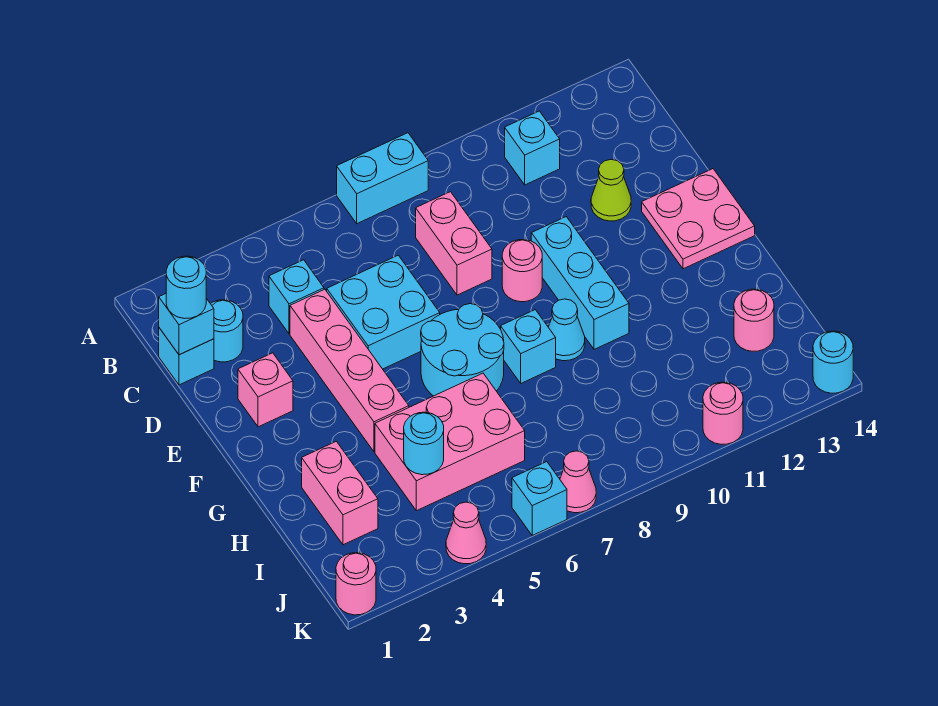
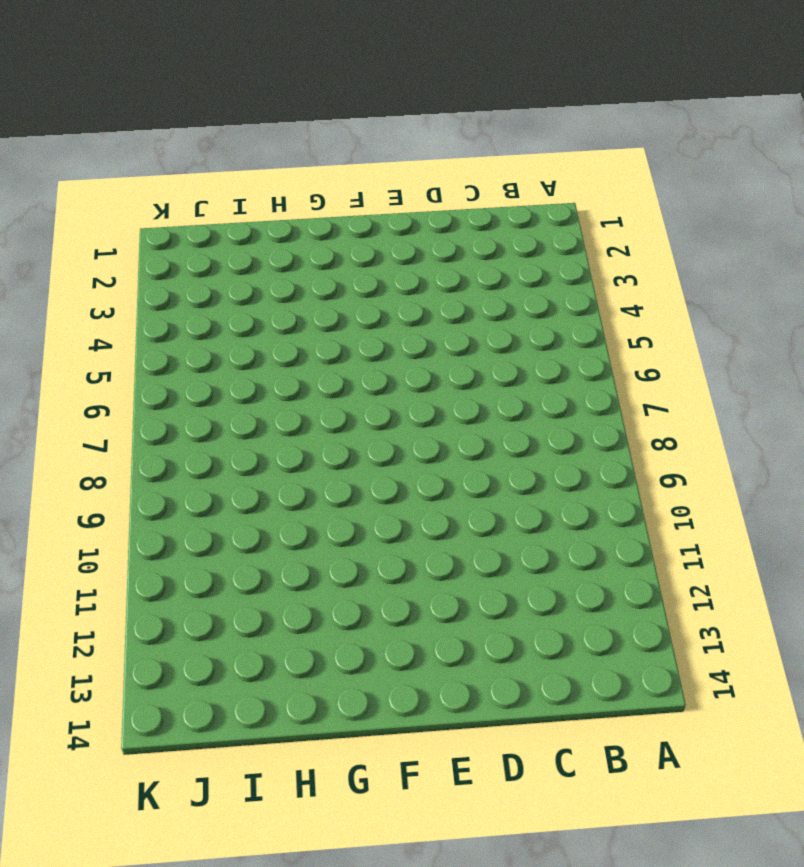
none -> cyan 1x2 brick [337,133,428,224]
none -> cyan 1x1 brick [505,111,560,185]
none -> cyan 1x1 brick [159,328,214,385]

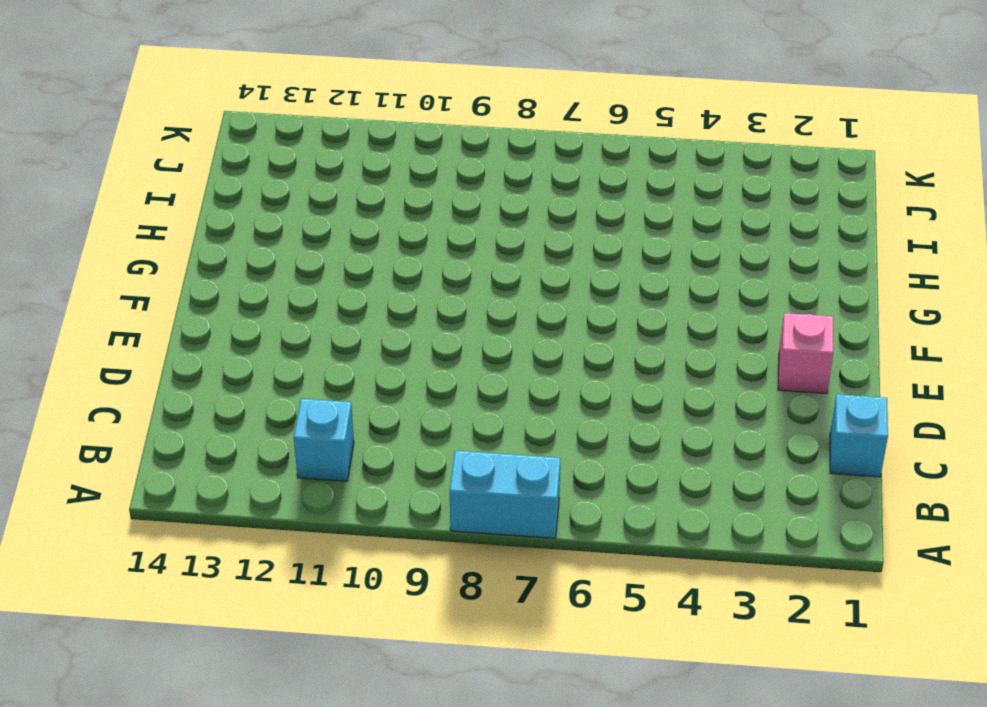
none -> cyan 1x1 round brick [211,300,243,362]
none -> cyan 1x1 brick [269,260,324,334]
none -> pink 1x2 brick [416,192,492,295]

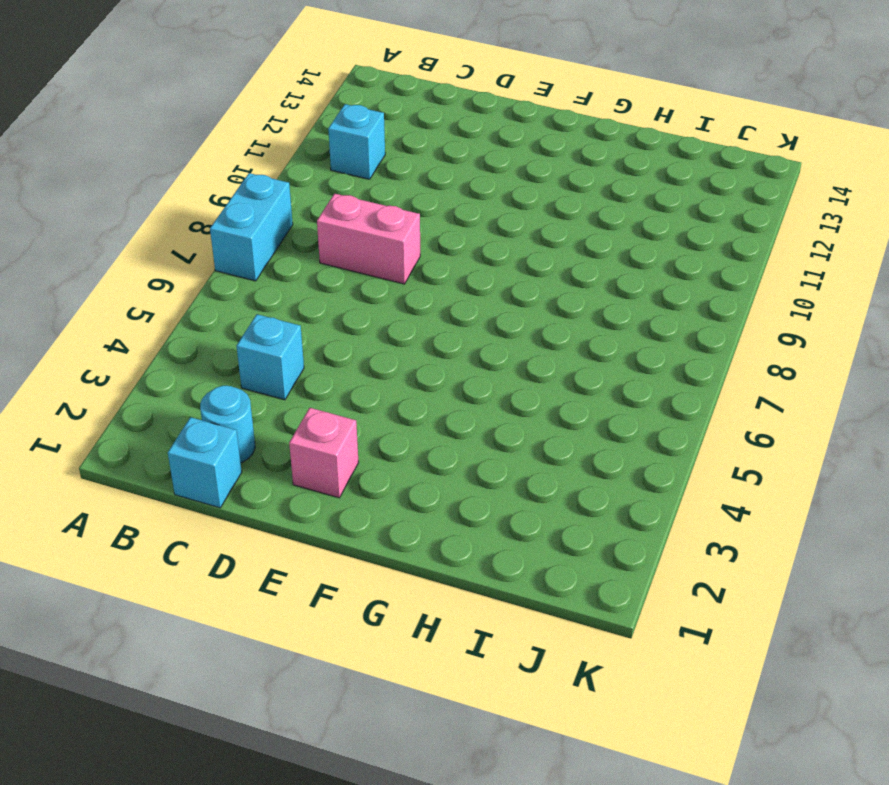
none -> pink 1x4 brick [290,289,409,452]
none -> cyan 2x2 brick [327,255,440,369]
none -> lime 1x1 cone [591,159,631,221]

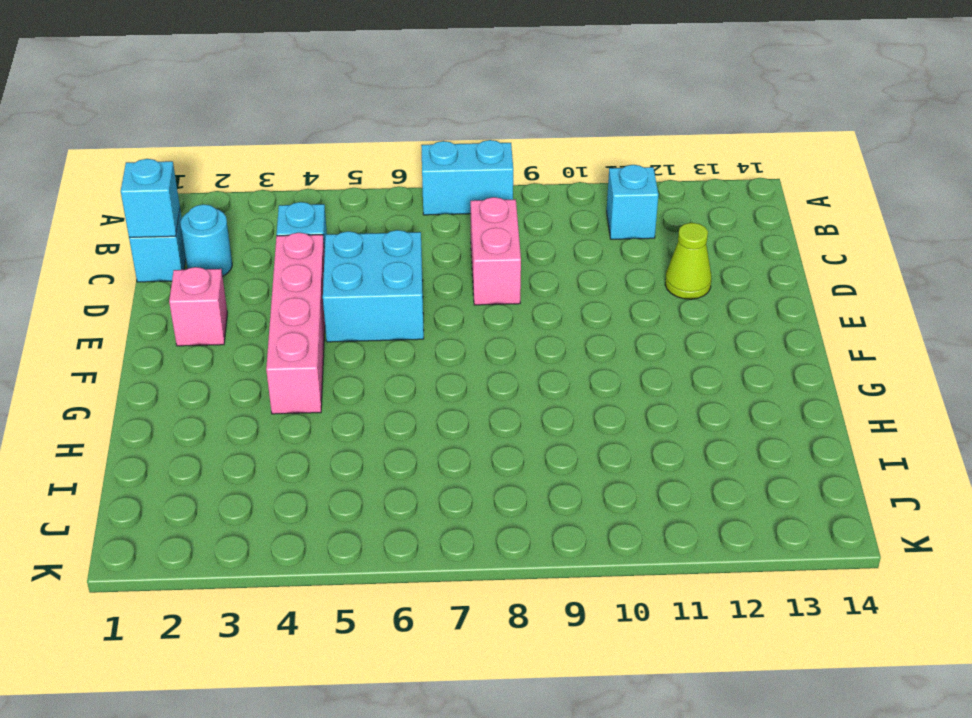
none -> pink 1x1 round brick [502,239,542,302]
none -> cyan 1x3 brick [531,217,629,349]
none -> pink 2x2 plate [642,169,755,269]

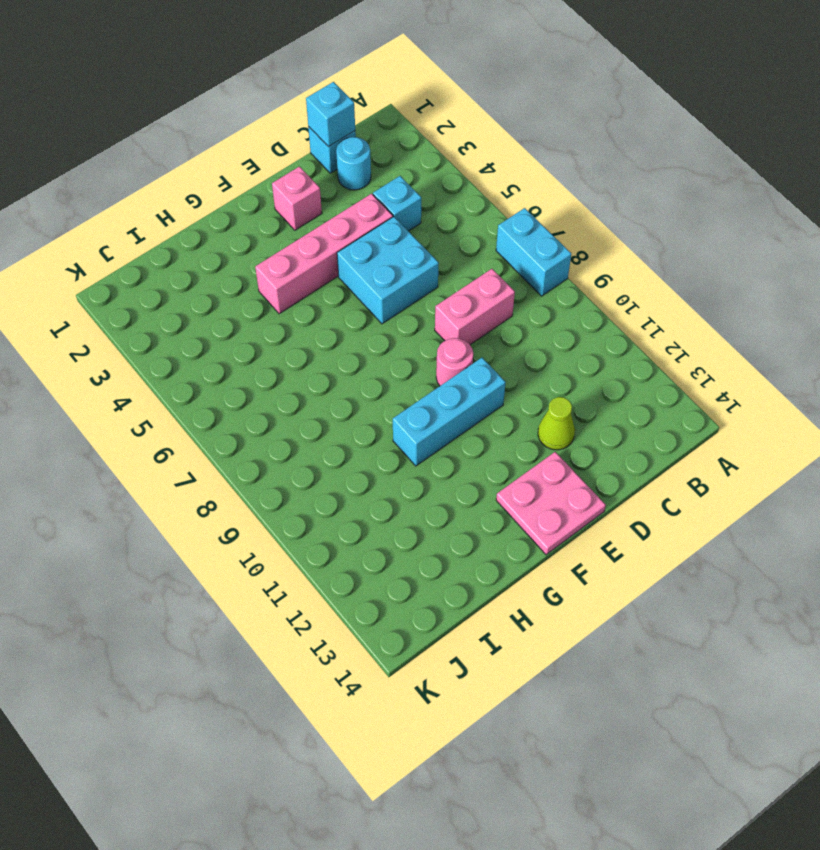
none -> cyan 1x1 brick [505,111,560,185]
none -> cyan 2x2 round brick [421,304,504,396]
none -> cyan 1x1 brick [501,310,556,383]

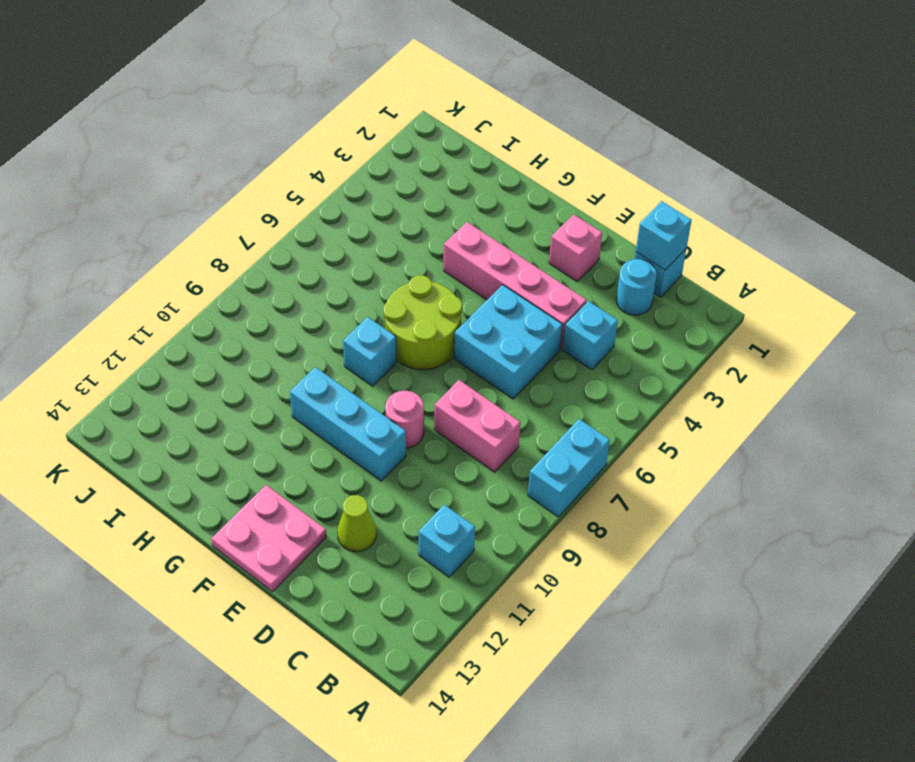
lime 2x2 round brick [383,275,462,369] -> cyan 2x2 round brick [421,304,504,396]
none -> cyan 1x1 cone [548,299,585,361]
none -> pink 1x2 brick [302,441,378,545]
none -> pink 2x3 brick [375,373,525,511]

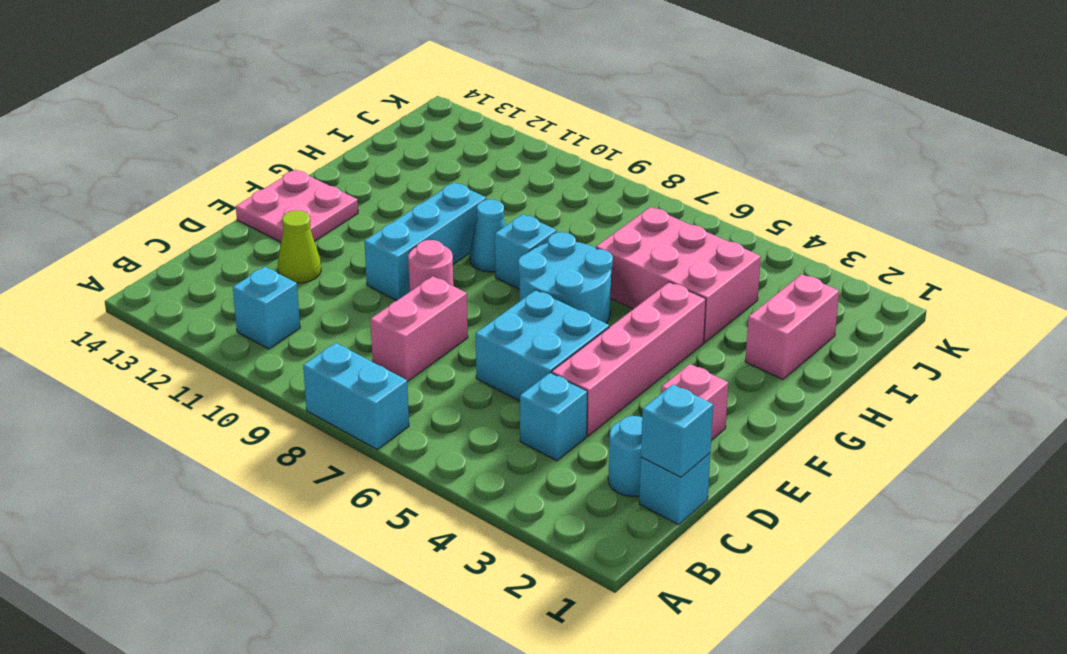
none -> pink 1x1 round brick [734,289,774,351]
none -> pink 1x1 round brick [336,553,376,615]
none -> pink 1x1 cone [446,502,486,564]

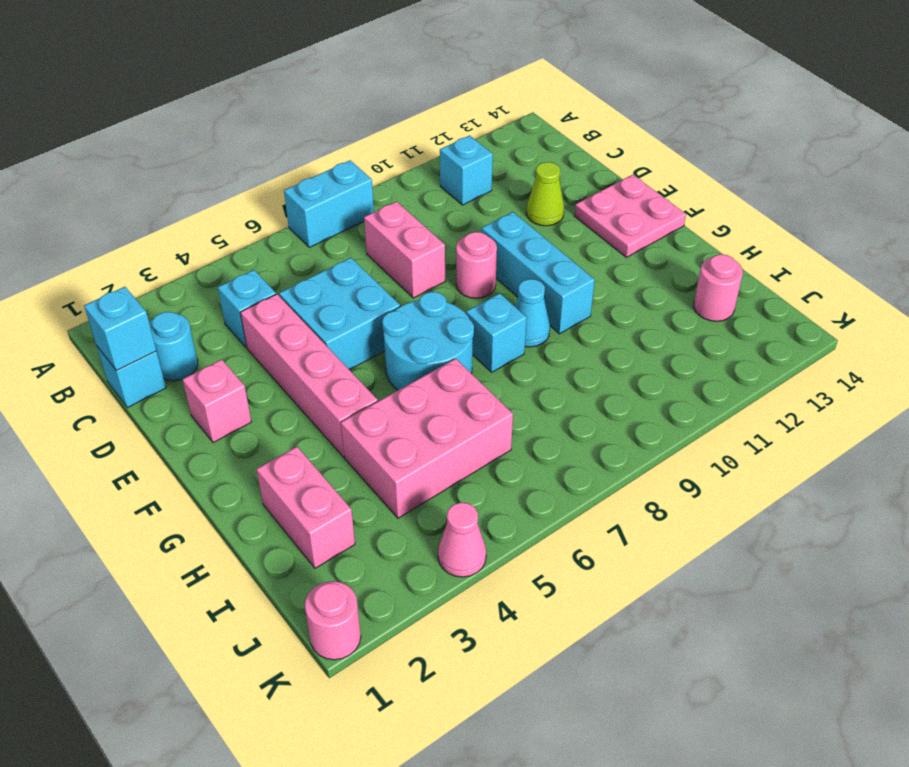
none -> cyan 1x1 brick [512,462,567,535]
none -> pink 1x1 cone [560,451,596,513]
none -> pink 1x1 round brick [703,382,743,444]

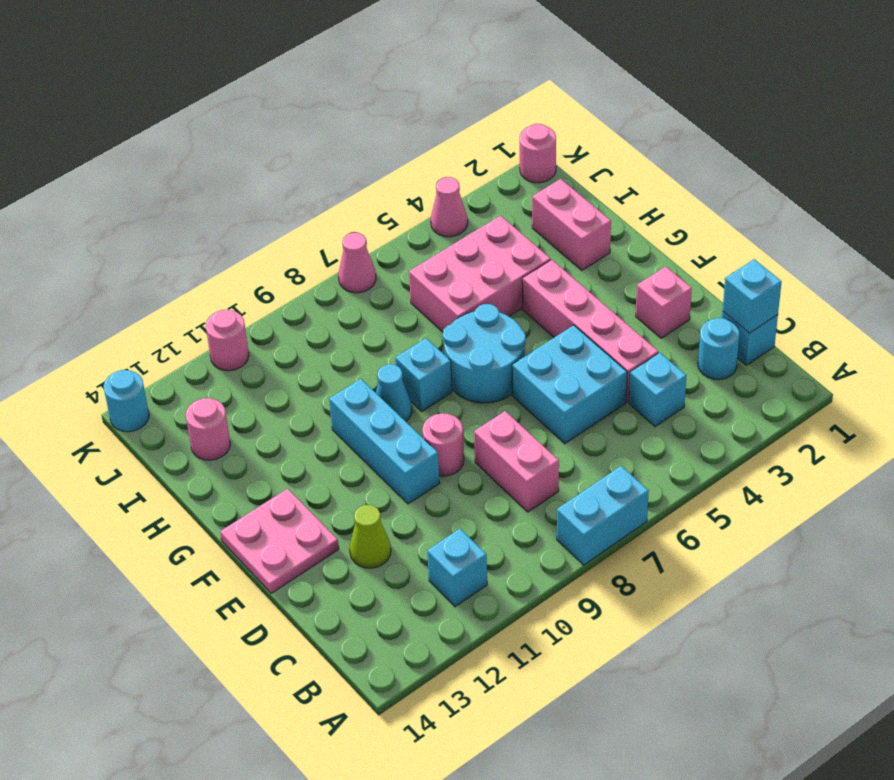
none -> cyan 1x1 brick [512,462,567,535]
none -> cyan 1x1 round brick [404,412,444,475]
none -> cyan 1x1 round brick [166,256,206,319]

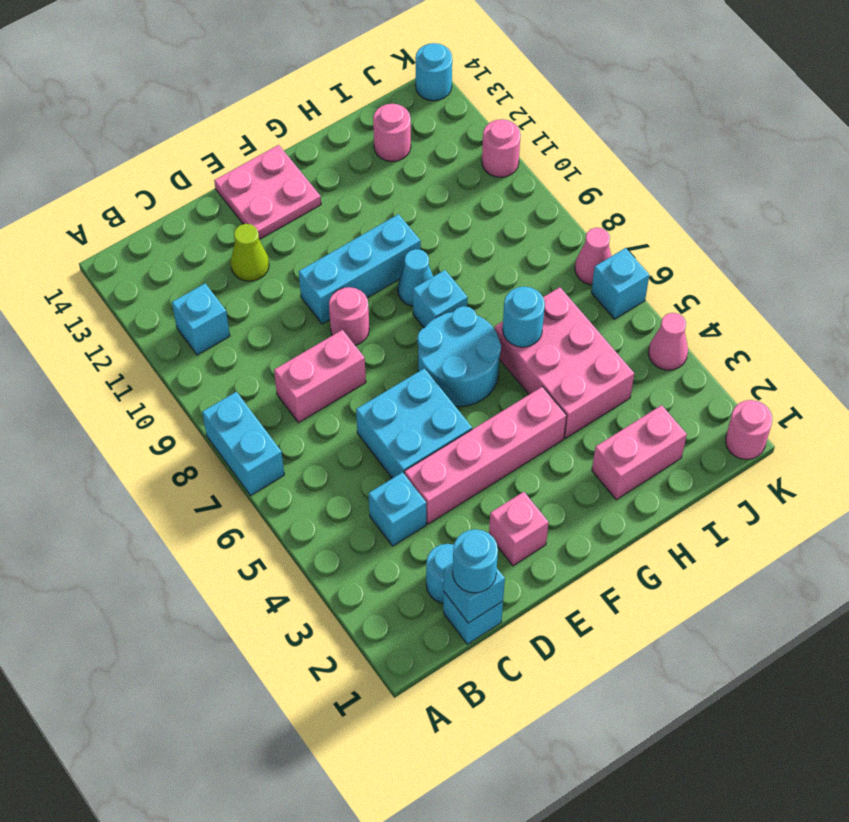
cyan 1x1 round brick [503,286,545,347] -> cyan 1x1 round brick moved to [404,412,444,475]

